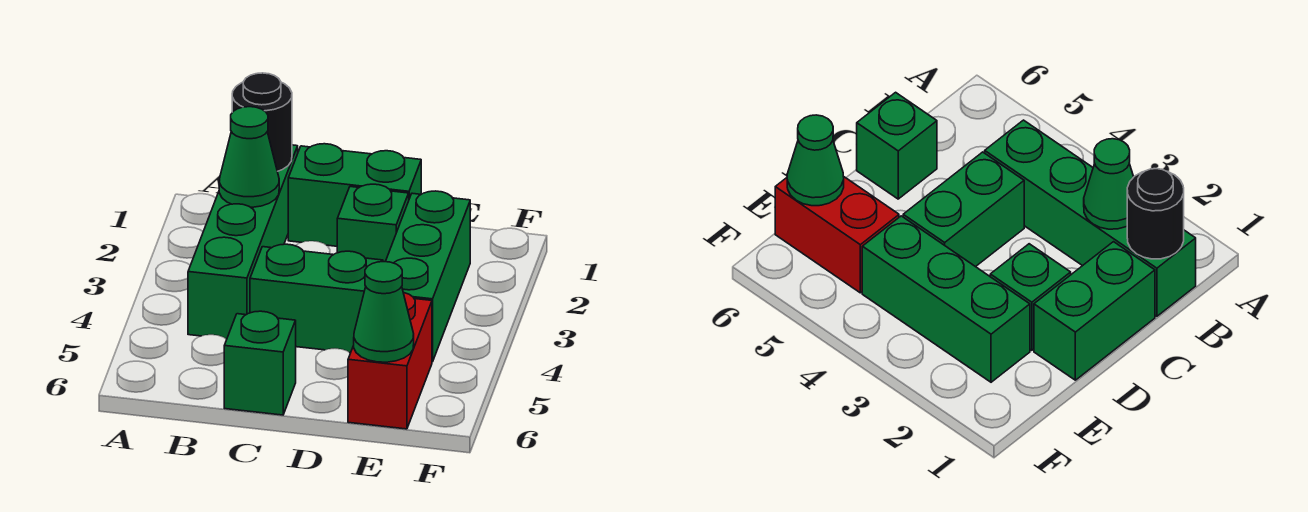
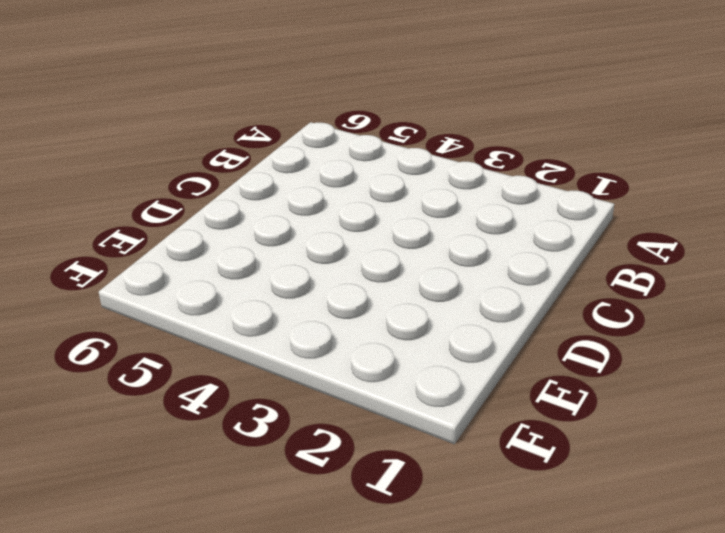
none -> green 1x4 brick [188,145,298,339]
none -> green 1x2 brick [288,144,421,246]

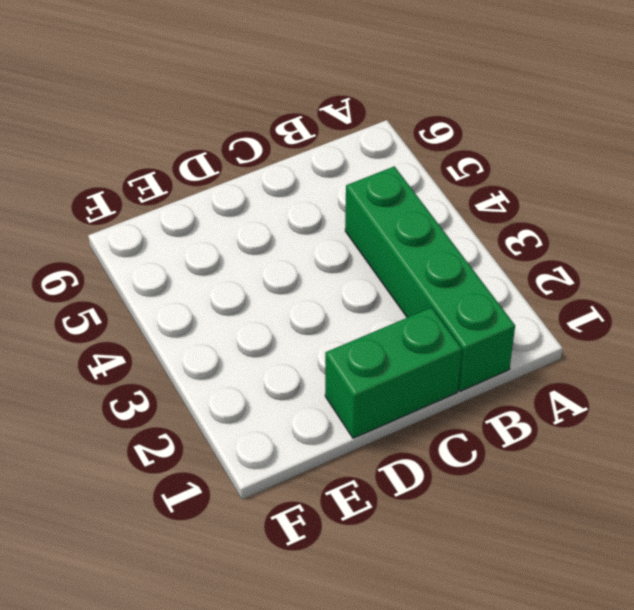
none -> green 1x2 brick [250,244,383,353]
none -> green 1x1 brick [224,311,296,415]

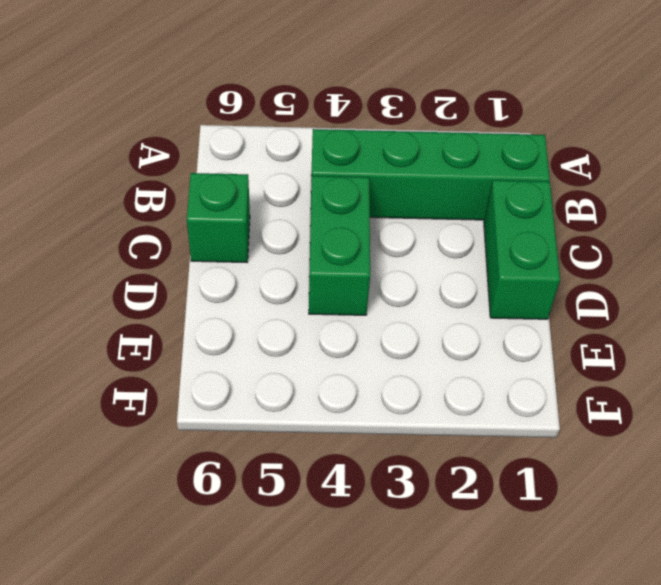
none -> green 1x1 brick [337,184,409,262]
none -> green 1x3 brick [386,191,470,362]

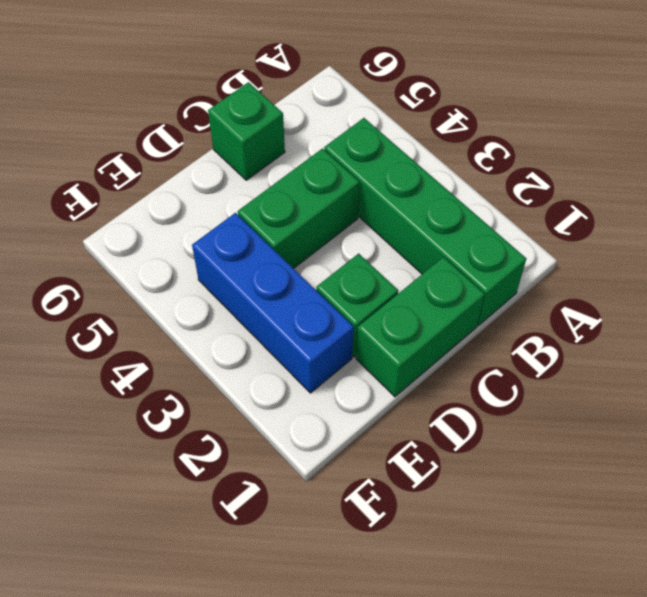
blue 1x3 brick [192,213,354,393] -> green 1x3 brick [386,191,470,362]
none -> red 1x2 brick [348,292,432,429]
none -> black 1x1 round brick [232,73,292,171]

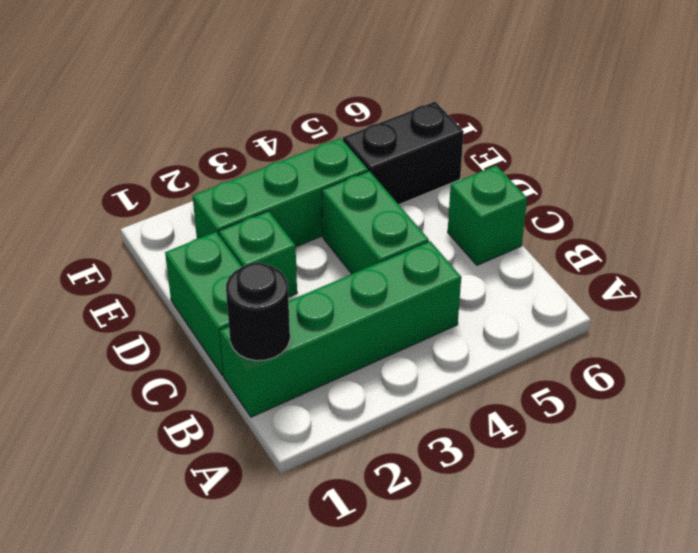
black 1x2 brick [343,102,464,204] -> red 1x2 brick [348,292,432,429]
none -> green 1x1 cone [219,107,279,207]
none -> green 1x1 cone [354,262,414,362]

